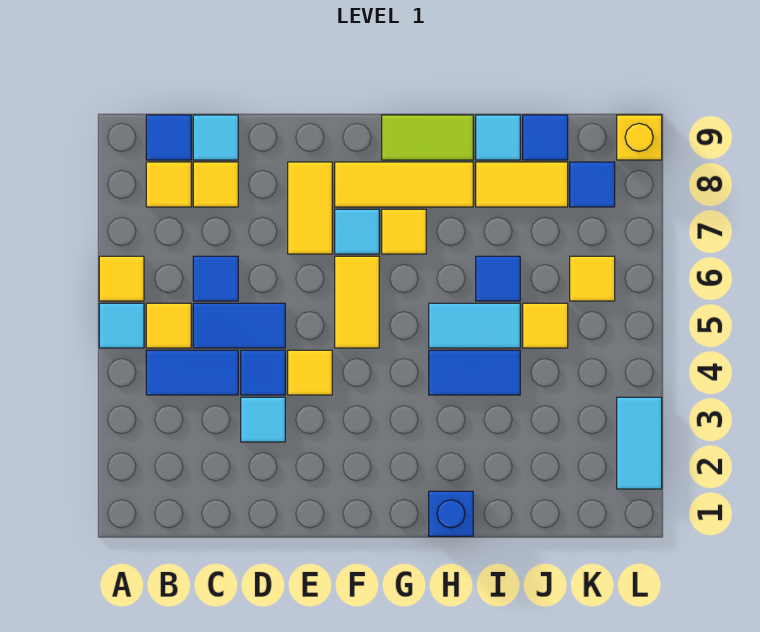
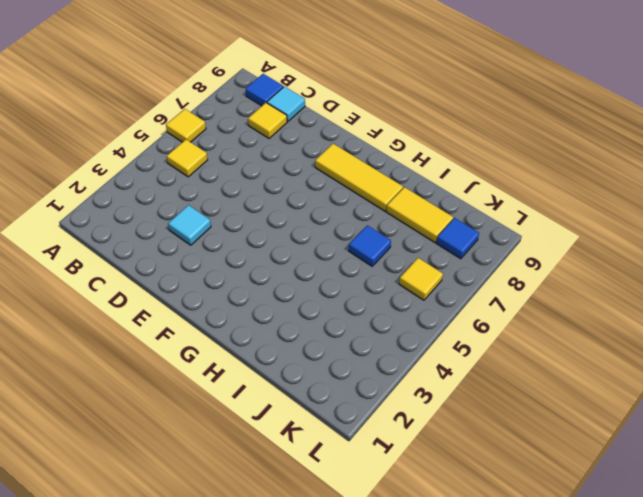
none -> cyan 1x1 tile [99,303,144,348]
none -> blue 1x2 tile [146,350,238,395]
none -> yellow 1x1 tile [146,162,191,207]
none -> blue 1x2 tile [193,303,285,348]

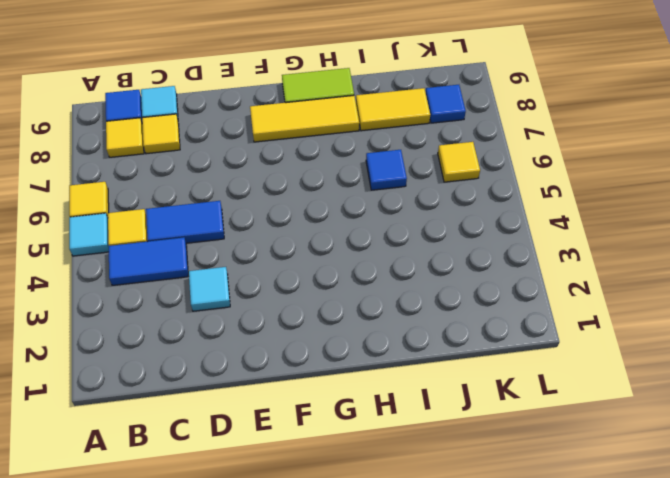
none -> blue 1x1 tile [193,256,238,301]
none -> blue 1x1 tile [241,350,285,395]
none -> yellow 1x1 tile [288,350,332,395]
none -> yellow 1x2 tile [288,162,332,254]

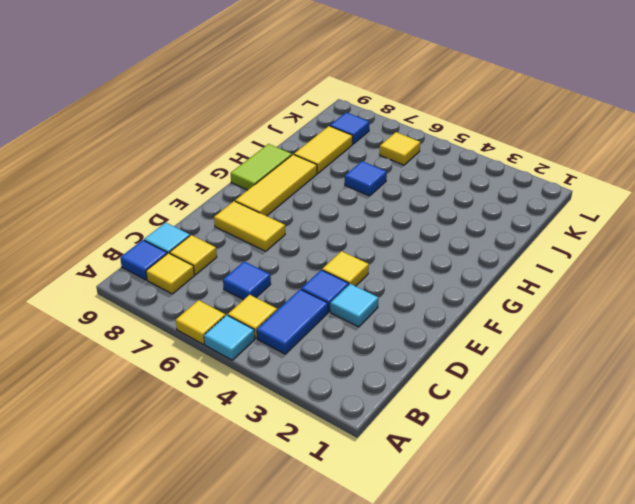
none -> blue 1x2 tile [193,303,285,348]
none -> yellow 1x2 tile [335,256,379,348]
none -> cyan 1x1 tile [335,209,379,254]
none -> yellow 1x1 tile [382,209,426,254]

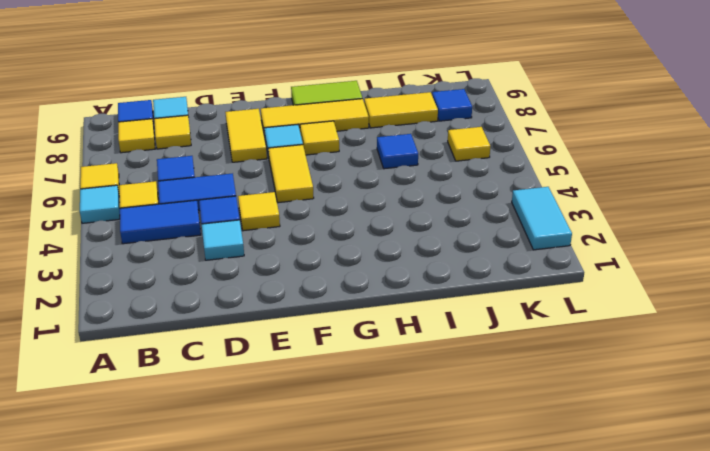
none -> blue 1x1 brick [429,491,473,536]
none -> blue 1x2 tile [429,350,520,395]
none -> cyan 1x2 tile [429,303,520,348]
none -> cyan 1x1 tile [476,115,520,160]

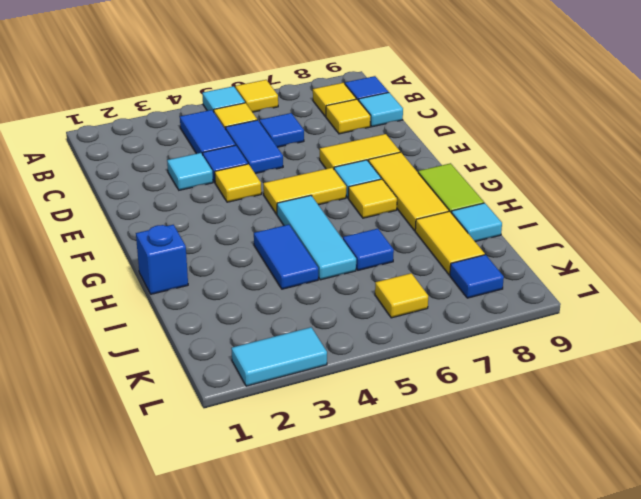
cyan 1x3 tile [277,195,356,280] -> cyan 1x2 tile [429,303,520,348]
none -> yellow 1x1 tile [523,303,568,348]
none -> blue 1x1 tile [523,115,568,160]
none -> yellow 1x1 brick [617,115,662,160]

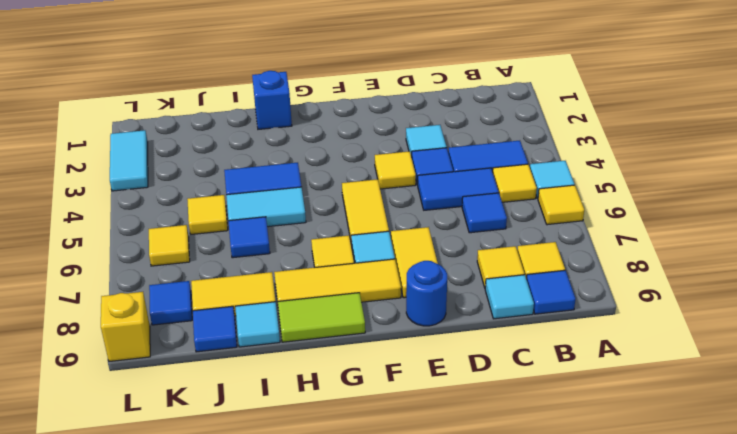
blue 1x1 round brick [406,261,447,326] -> none

